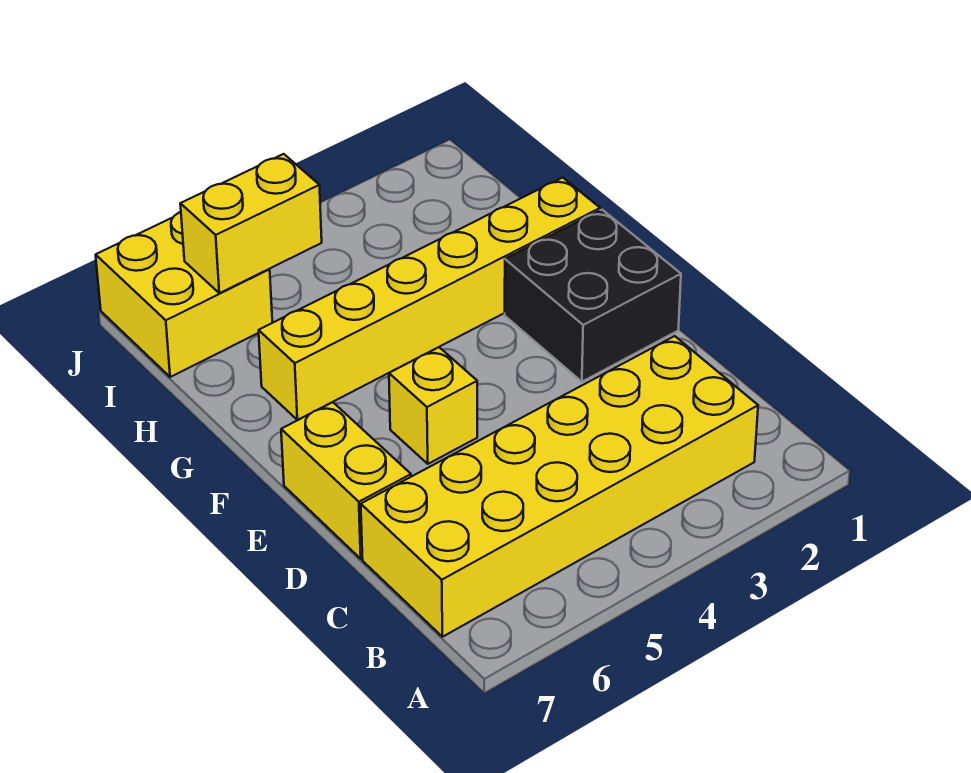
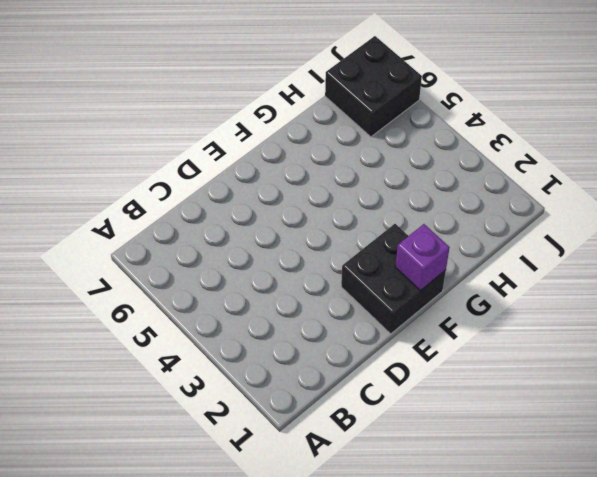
purple 1x1 brick [395,224,450,291] -> none
black 2x2 brick [325,36,422,137] -> yellow 2x2 brick [96,212,272,377]
none -> yellow 2x6 brick [361,336,758,637]
none -> yellow 1x2 brick [281,402,411,559]

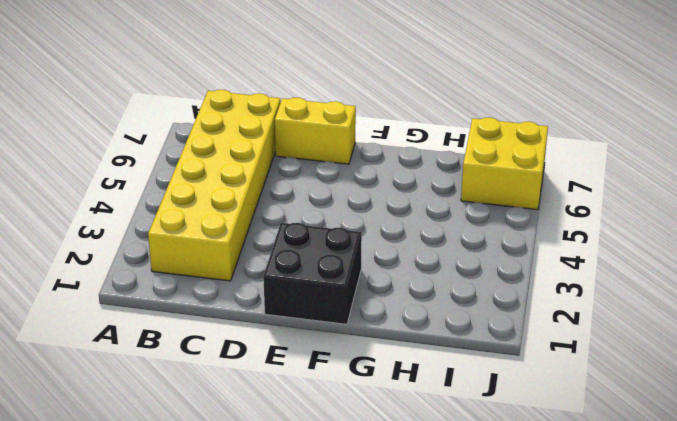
none -> yellow 1x1 brick [389,347,477,464]
none -> yellow 1x6 brick [259,178,600,420]

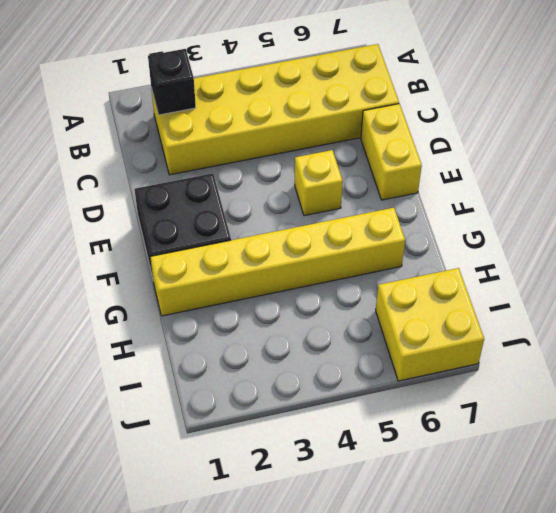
black 1x1 brick [148,49,196,115] -> none
none -> yellow 1x2 brick [180,154,322,293]

